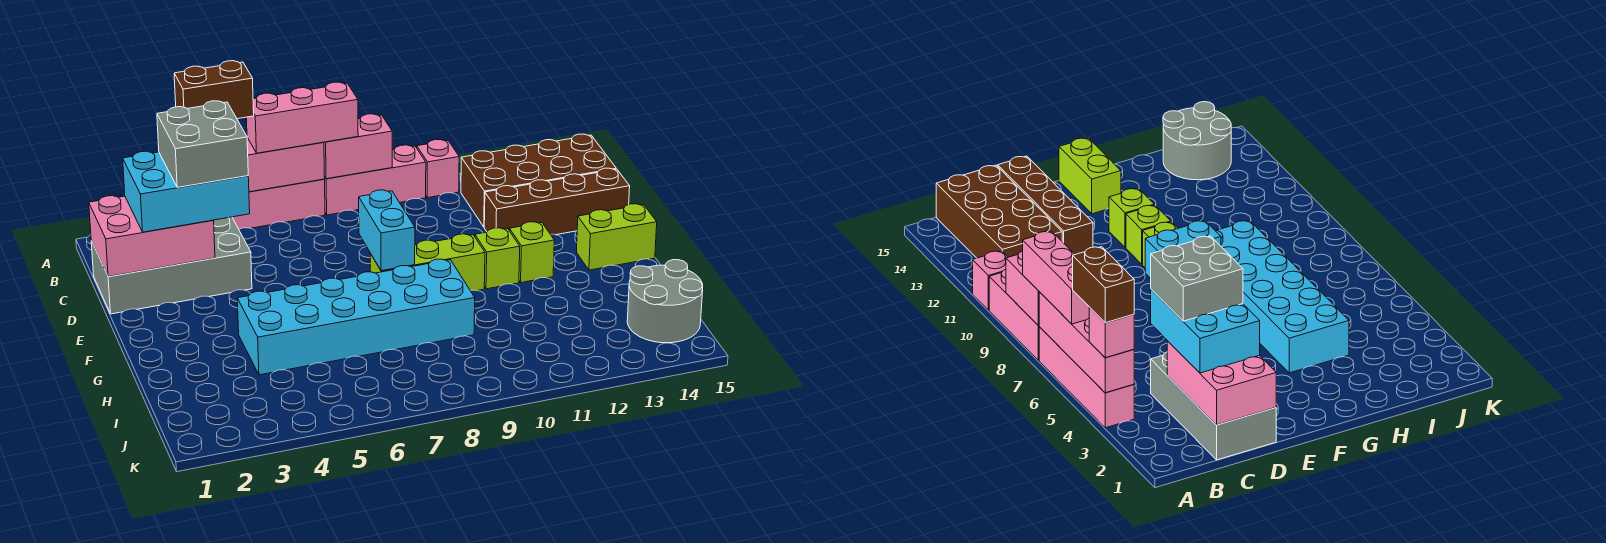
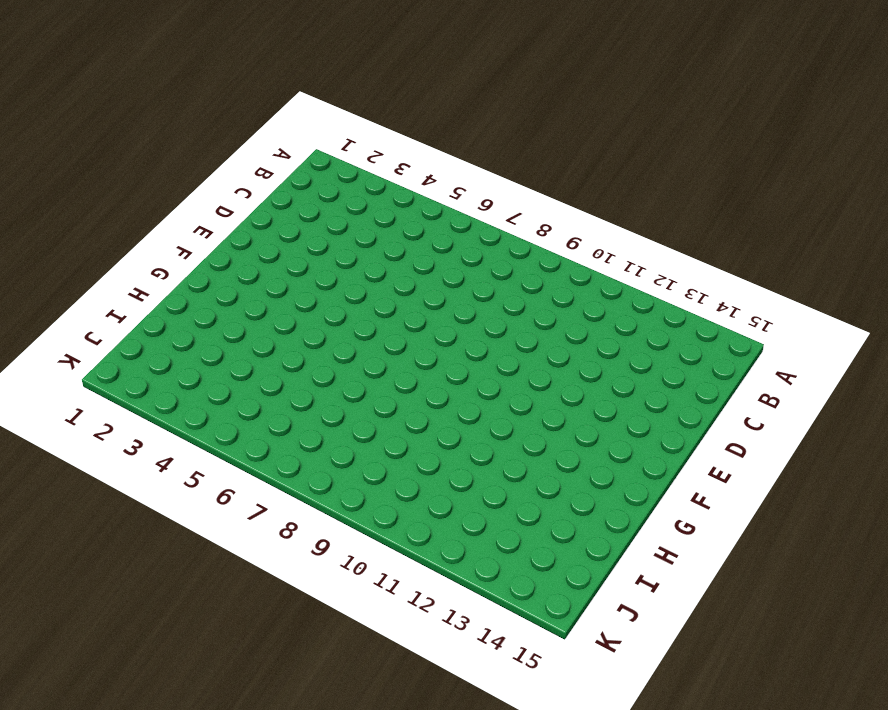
none -> pink 1x4 brick [232,179,325,229]
none -> pink 1x3 brick [324,145,426,215]
none -> pink 1x1 brick [417,140,459,198]

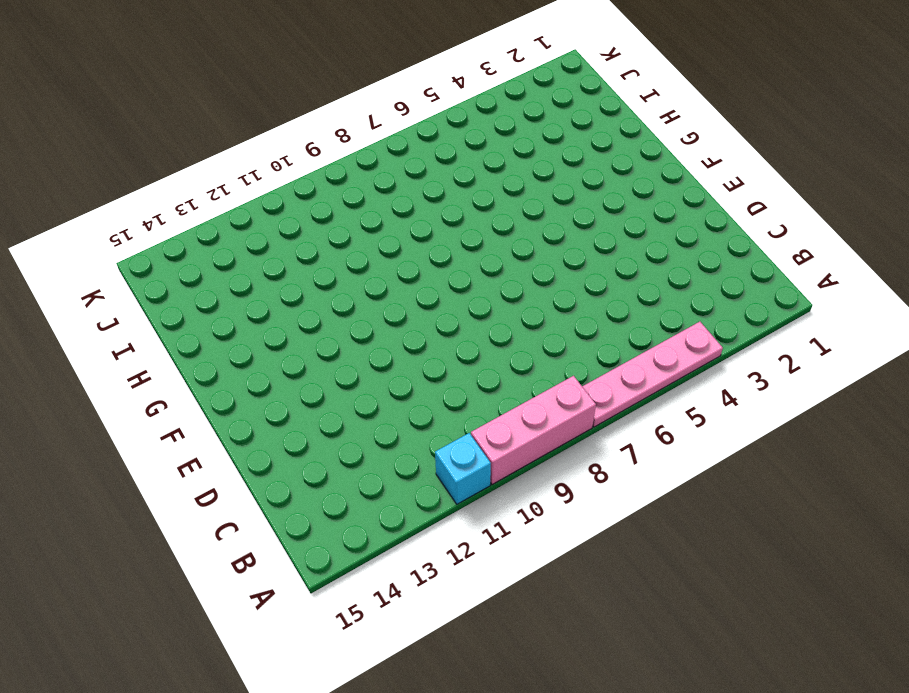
pink 1x4 plate [582,322,723,427] -> pink 1x4 brick [232,179,325,229]
cyan 1x1 brick [435,433,491,504] -> pink 1x1 brick [417,140,459,198]
none -> brown 2x4 brick [461,134,616,227]
none -> grey 2x4 brick [91,217,252,314]
none -> brown 1x4 brick [484,168,630,235]

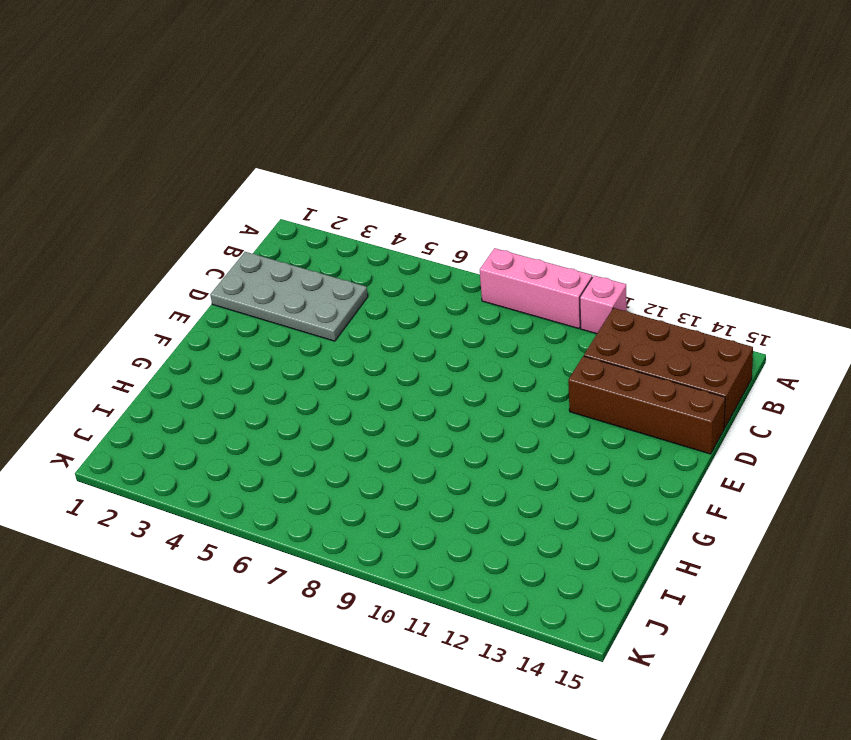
grey 2x4 plate [210,252,368,341] -> grey 2x4 brick [91,217,252,314]
none -> pink 1x4 brick [232,179,325,229]
none -> lime 1x3 brick [370,234,485,291]
none -> lime 1x1 brick [475,228,520,289]

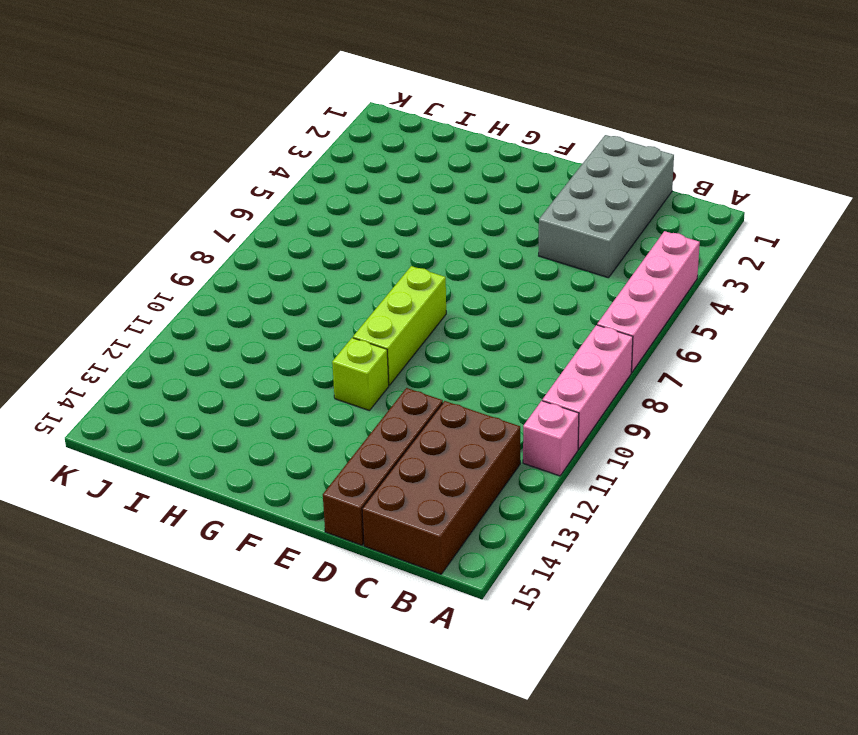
none -> lime 1x1 brick [509,222,554,283]
none -> lime 1x2 brick [577,204,657,270]
none -> cyan 2x6 brick [237,259,475,375]

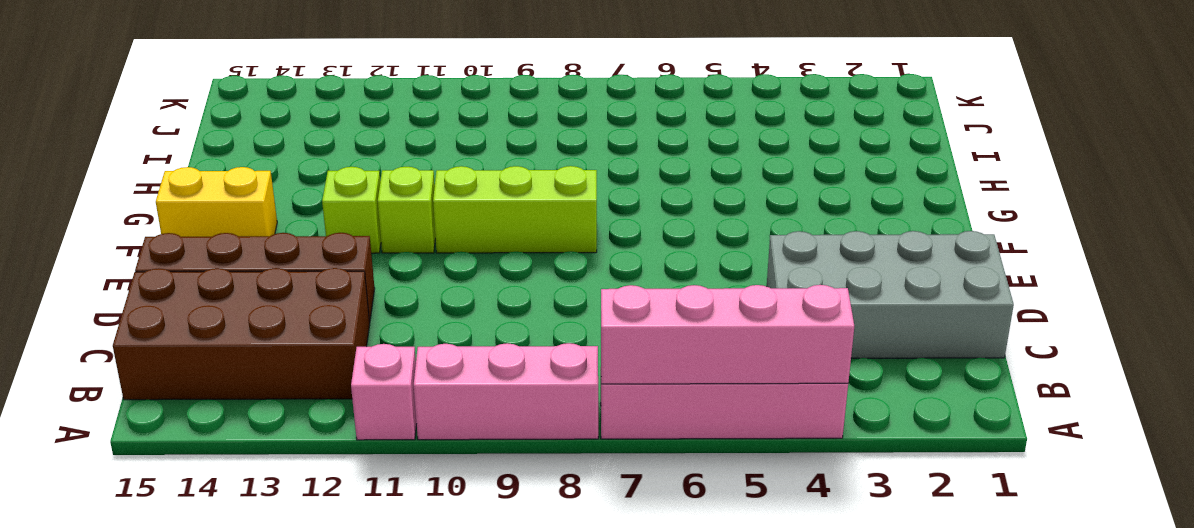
yellow 1x2 brick [156,167,277,237] -> lime 1x2 brick [577,204,657,270]
none -> cyan 2x6 brick [237,259,475,375]
none -> grey 2x2 round brick [627,260,703,343]
none -> pink 1x2 brick [324,114,392,179]

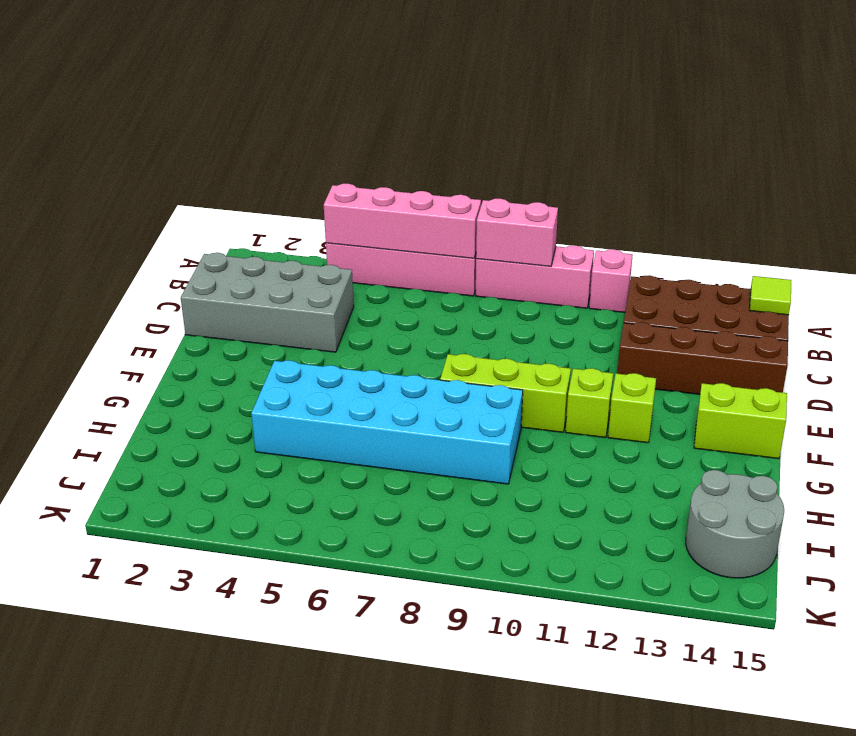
lime 1x1 tile [750,276,791,315] -> none
none -> pink 2x3 brick [89,196,215,277]
none -> cyan 1x2 brick [359,190,415,271]
none -> pink 1x1 brick [1089,307,1134,358]

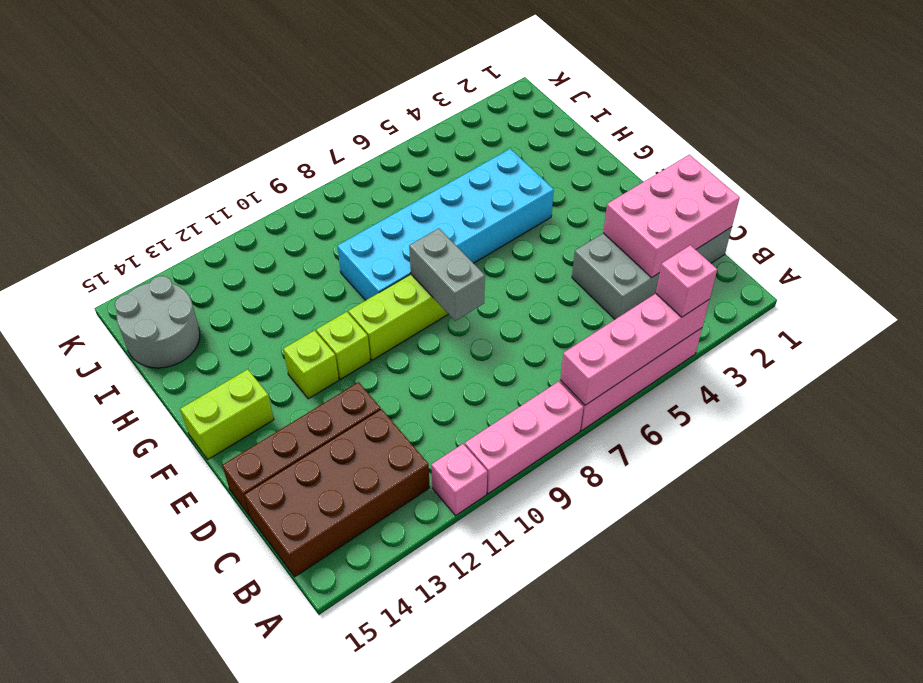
grey 1x2 brick [409,228,485,321] -> cyan 1x2 brick [359,190,415,271]
none -> pink 1x2 brick [324,114,392,179]
none -> pink 1x3 brick [246,82,358,153]
none -> cyan 2x3 brick [123,151,250,232]

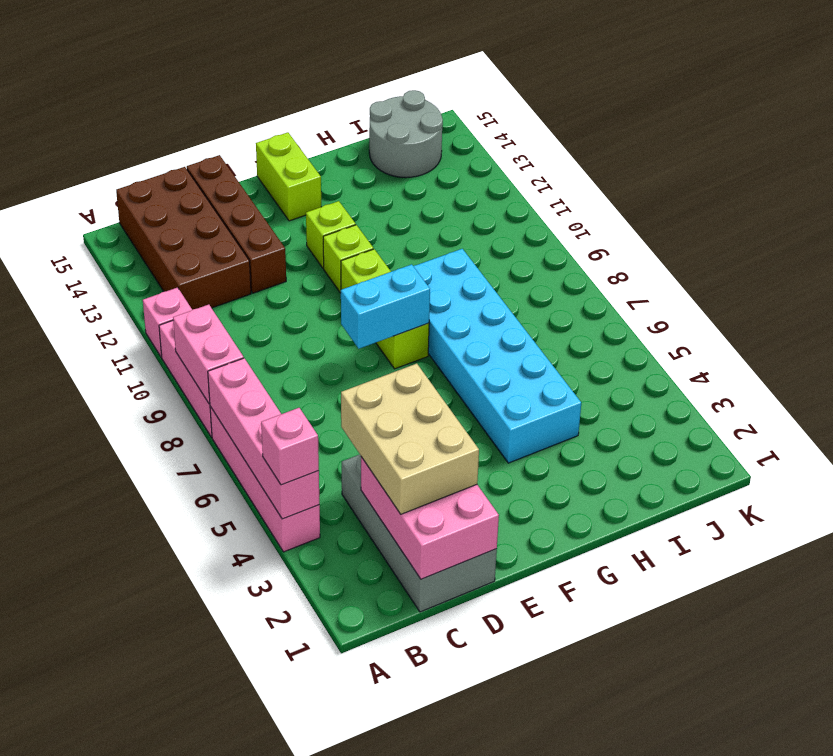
tan 2x3 brick [341,364,479,514] -> cyan 2x3 brick [123,151,250,232]
none -> pink 1x3 brick [246,82,358,153]
none -> brown 1x2 brick [174,61,254,119]
none -> grey 2x2 brick [157,101,248,187]

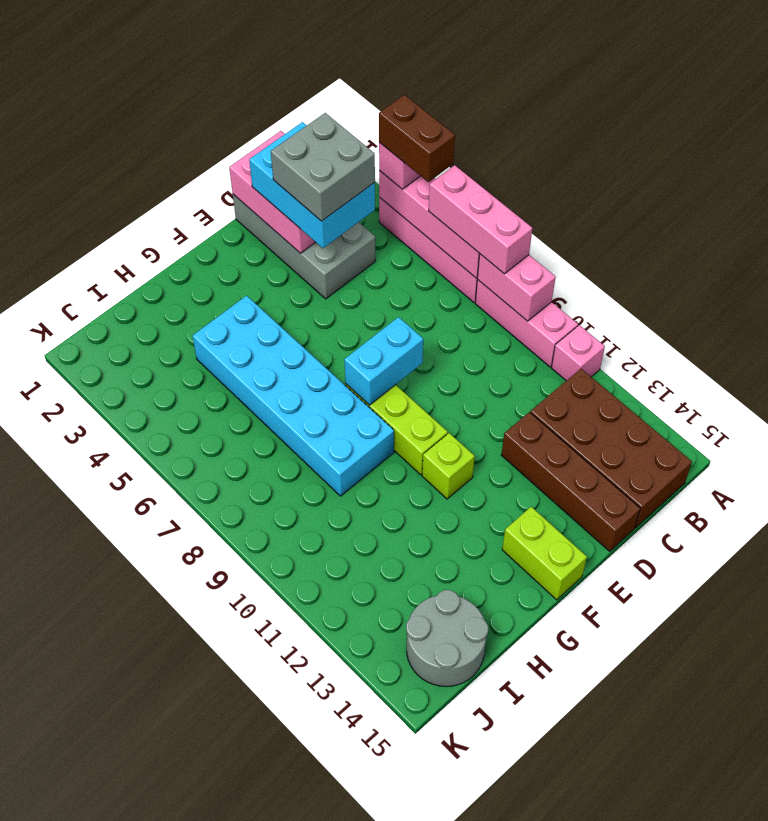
none -> lime 1x1 brick [509,222,554,283]

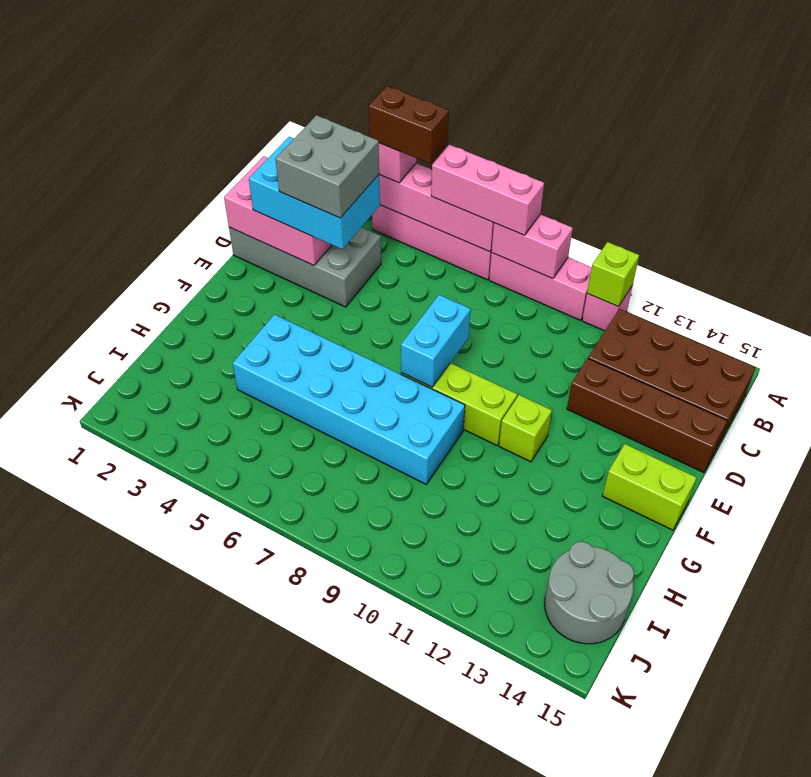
lime 1x1 brick [587,242,639,307] -> lime 1x1 brick moved to [509,222,554,283]

